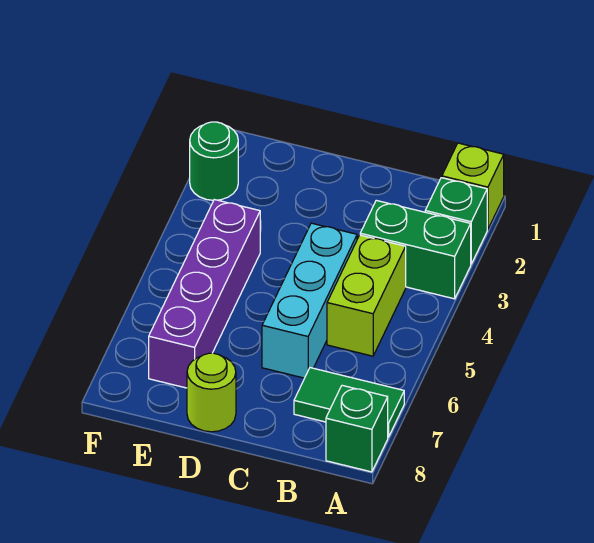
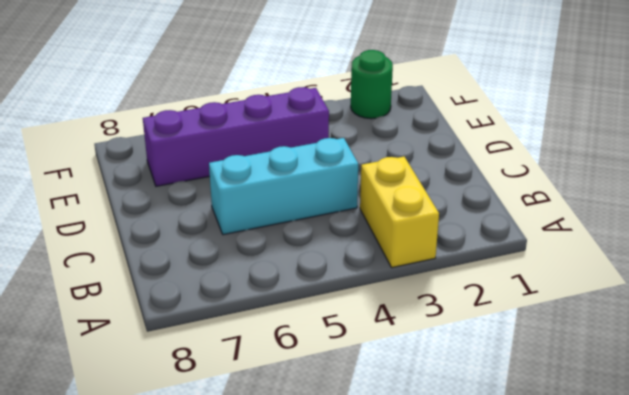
yellow 1x2 brick [360,157,439,268] -> green 1x2 brick [360,200,471,299]
none -> lime 1x1 brick [442,143,504,230]
none -> green 1x1 brick [425,178,487,264]

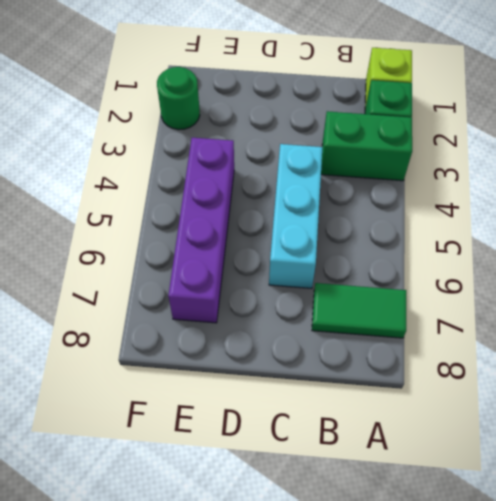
none -> green 1x1 brick [326,385,388,472]
none -> lime 1x2 brick [327,235,406,356]

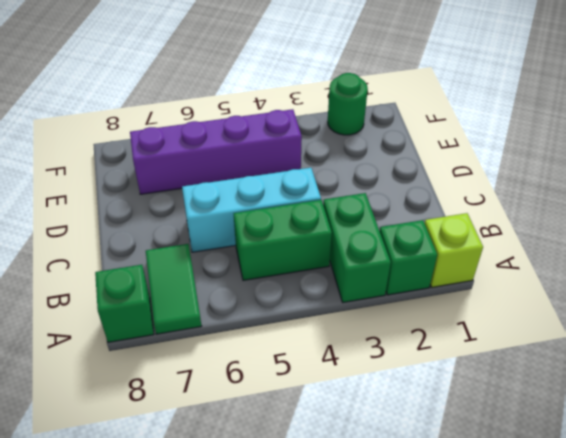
green 1x2 brick [234,200,332,280] -> lime 1x2 brick [327,235,406,356]
none -> lime 1x1 round brick [187,353,236,432]

